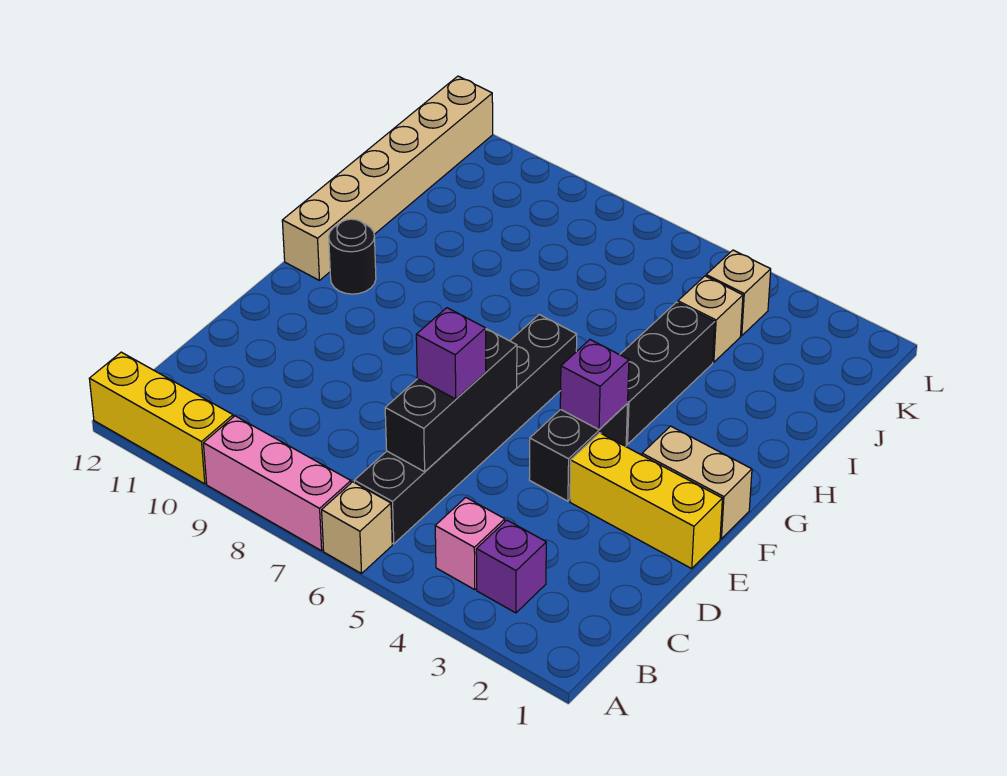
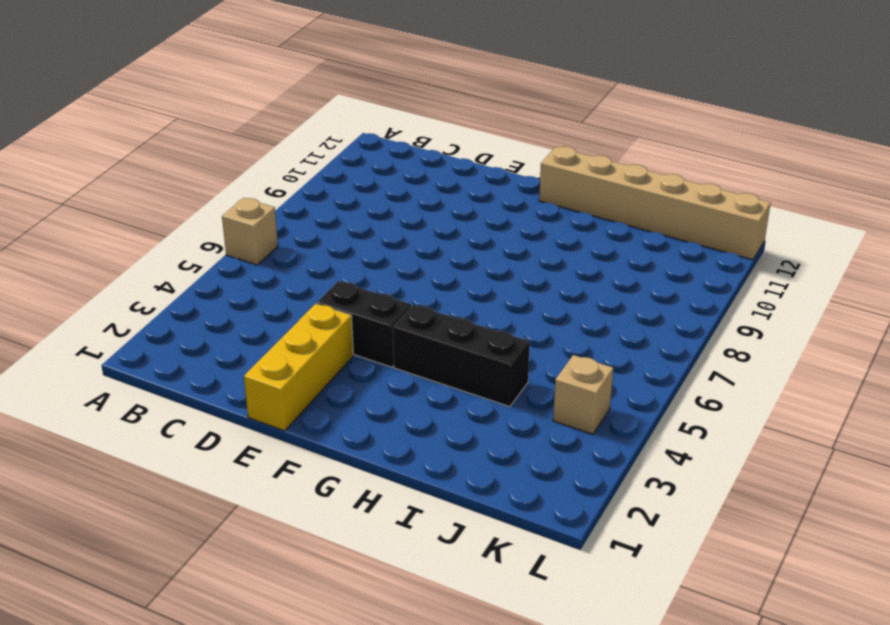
none -> pink 1x3 brick [203,416,351,551]
none -> yellow 1x3 brick [89,352,233,484]
none -> purple 1x1 brick [476,520,546,613]

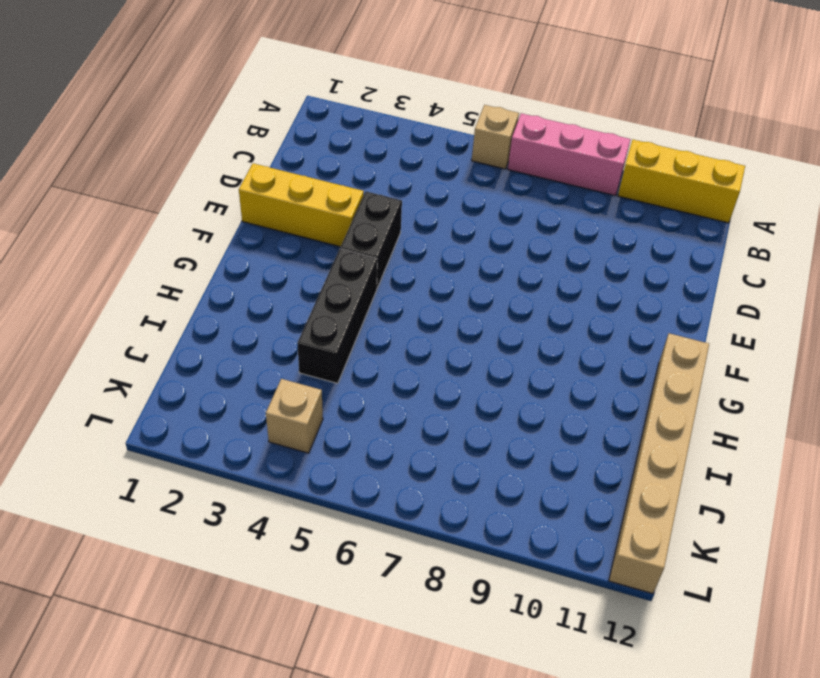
none -> purple 1x1 brick [476,520,546,613]
none -> pink 1x1 brick [435,497,505,589]
none -> black 1x6 brick [354,315,577,544]

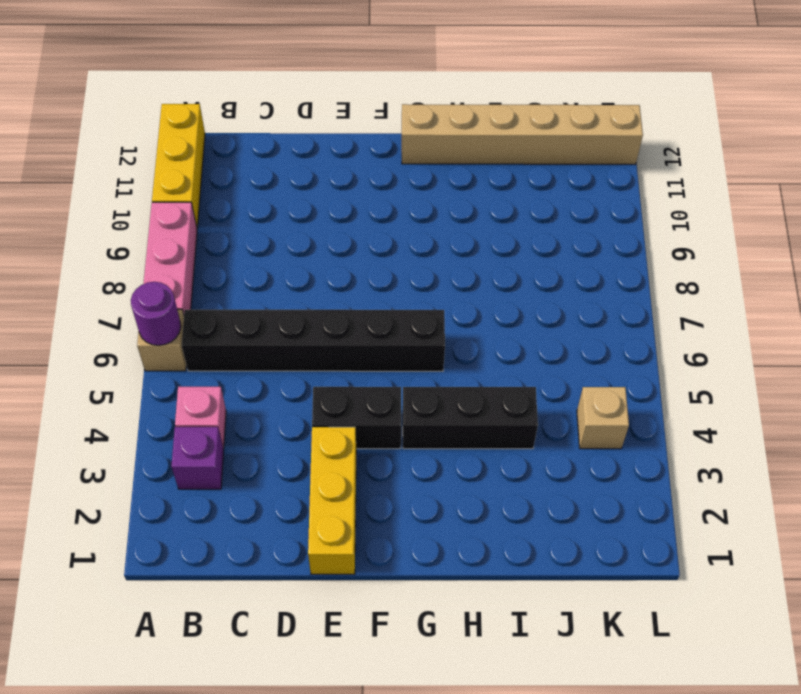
purple 1x1 round brick [131,282,181,345] -> none
none -> tan 1x2 brick [642,426,752,539]
none -> black 1x1 round brick [329,219,376,294]
none -> tan 1x1 brick [678,276,743,362]

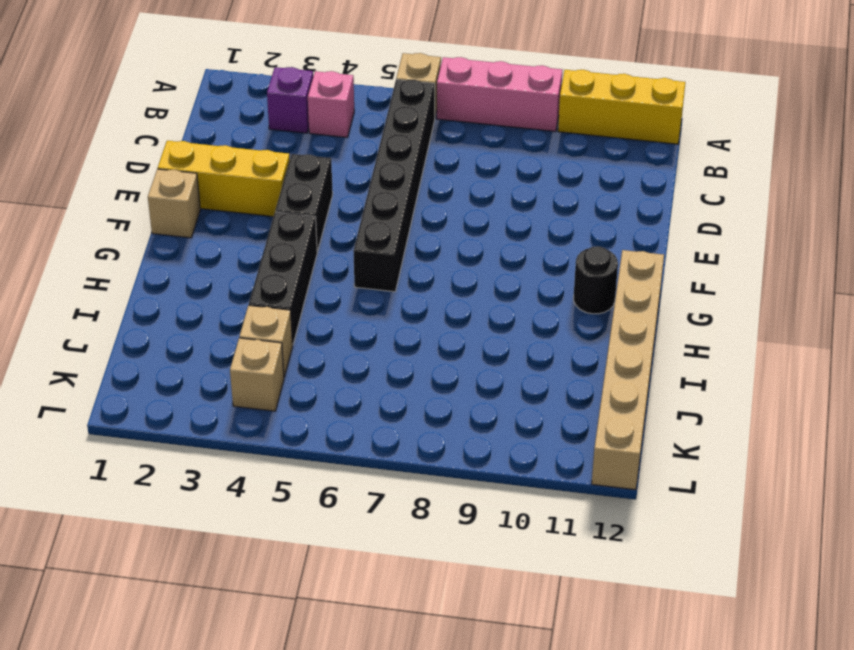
tan 1x1 brick [148,169,200,238] -> tan 1x2 brick [642,426,752,539]
none -> black 1x3 brick [385,329,517,472]
none -> purple 1x1 brick [560,340,629,430]
none -> purple 1x1 brick [416,308,486,399]

